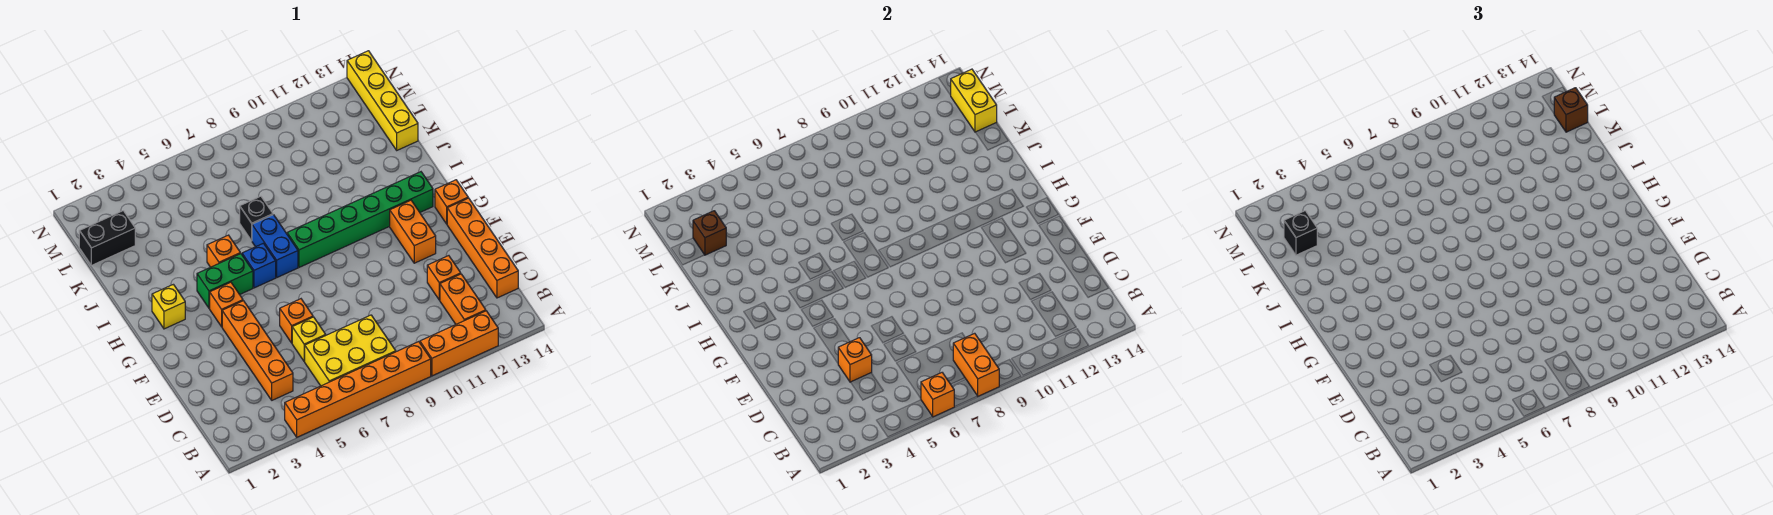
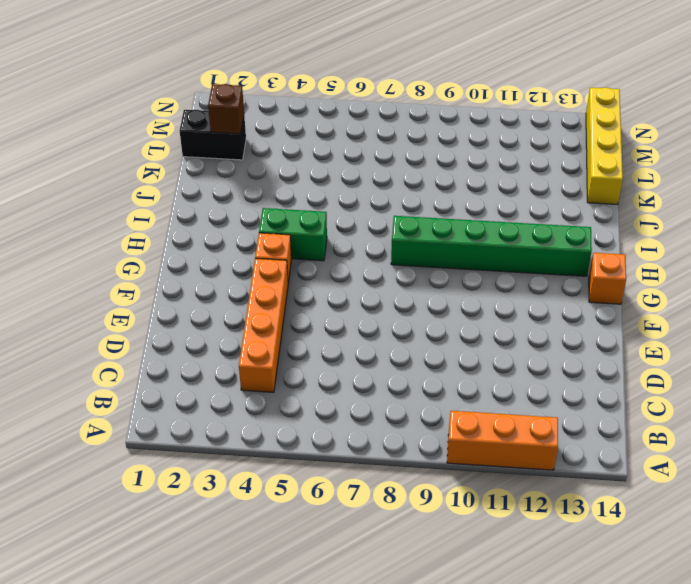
none -> orange 1x6 brick [285,342,431,437]
none -> yellow 2x3 brick [304,315,396,386]
none -> orange 1x2 brick [440,274,486,324]

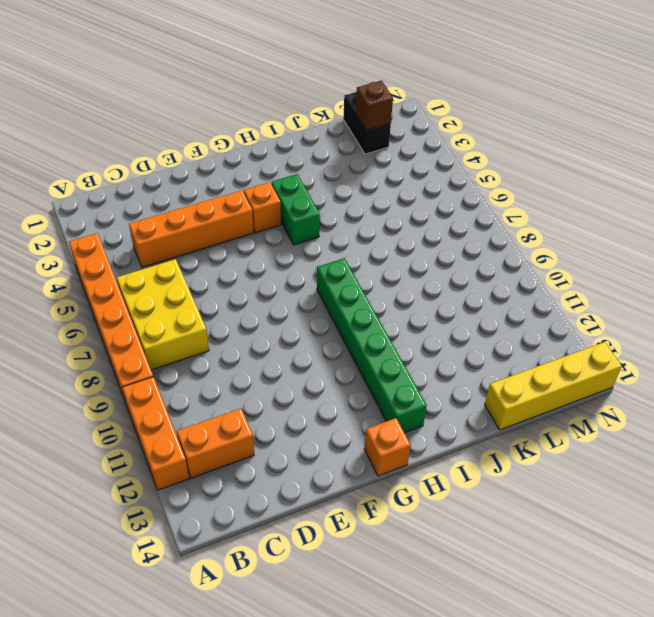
none -> orange 1x4 brick [447,198,518,298]
none -> yellow 1x1 brick [292,317,326,361]
none -> orange 1x1 brick [427,256,461,300]

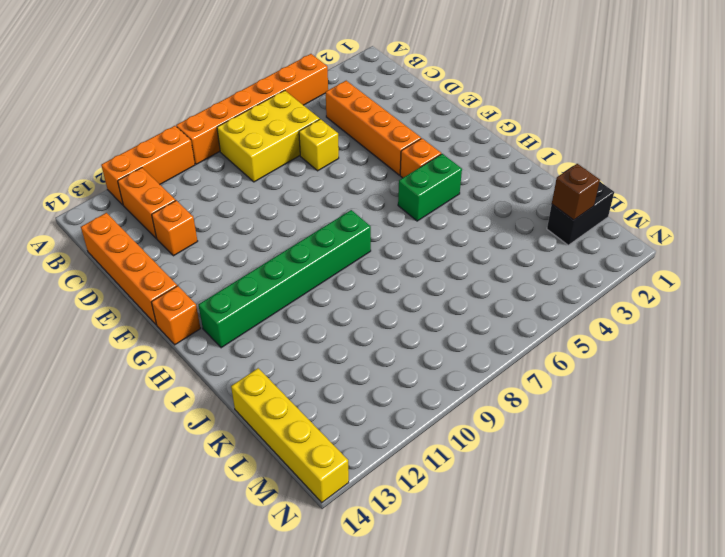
none -> orange 1x1 brick [280,299,313,343]
none -> orange 1x2 brick [390,200,436,263]
none -> yellow 1x1 brick [152,284,185,329]

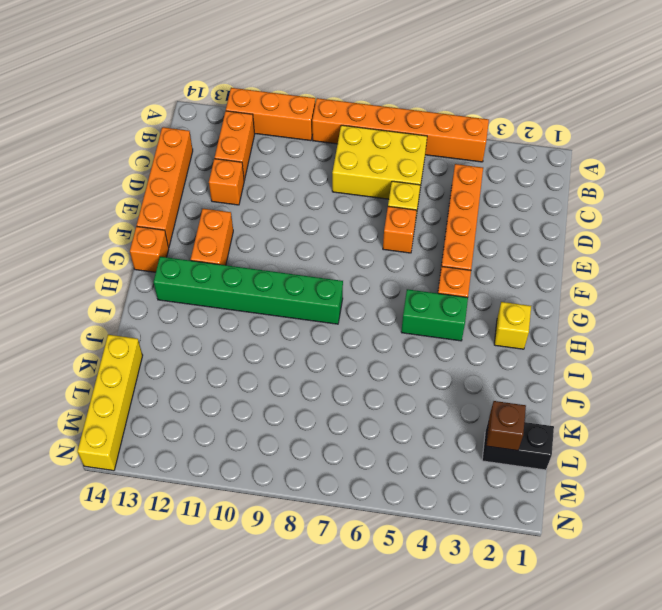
none -> blue 1x1 brick [242,243,276,288]
none -> blue 1x2 brick [252,215,298,277]
none -> orange 1x1 brick [207,235,240,267]

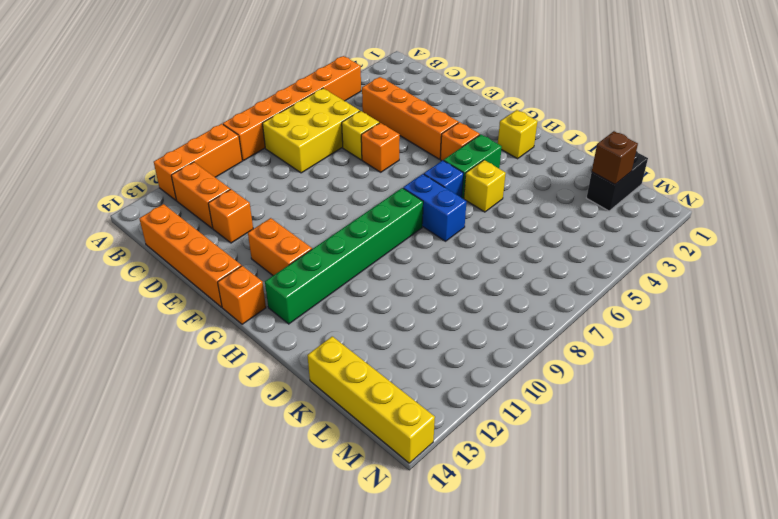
yellow 1x1 brick [464,160,506,212] -> orange 1x1 brick [207,235,240,267]
none -> black 1x1 brick [240,196,273,241]
none -> orange 1x1 brick [921,373,954,417]
none -> orange 1x2 brick [953,333,999,396]

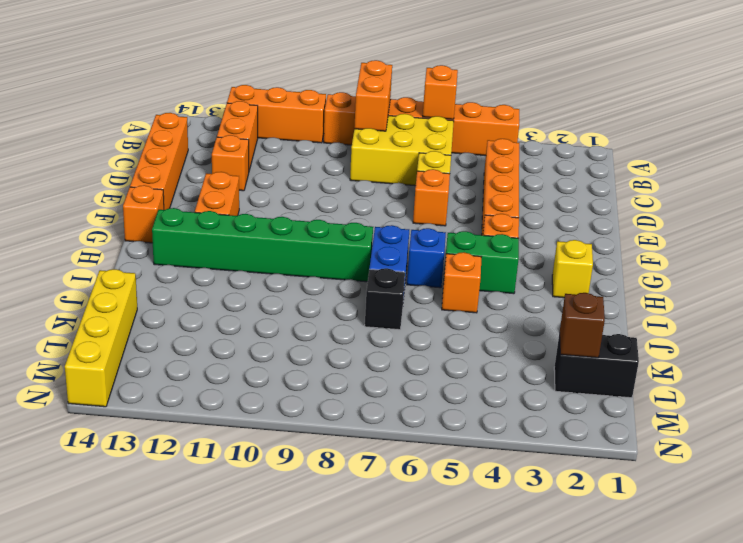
none -> orange 1x1 brick [838,338,872,382]
none -> yellow 1x2 brick [951,69,997,132]
none -> black 1x1 brick [1284,211,1317,255]

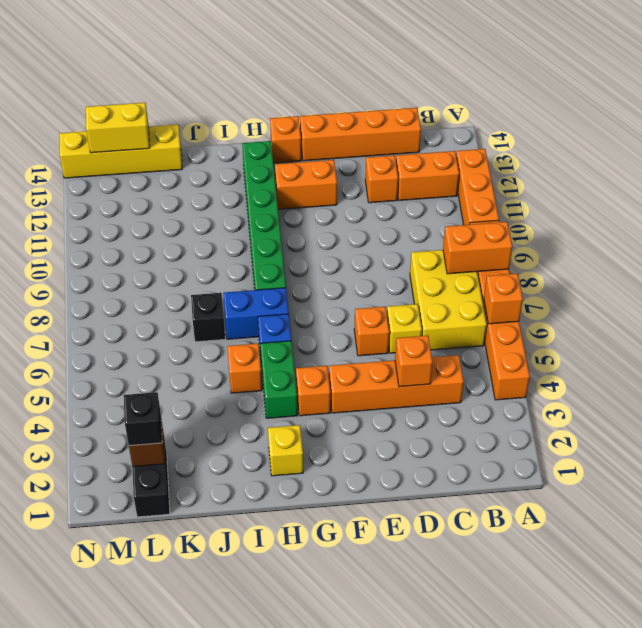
none -> brown 1x1 brick [1554,88,1588,132]

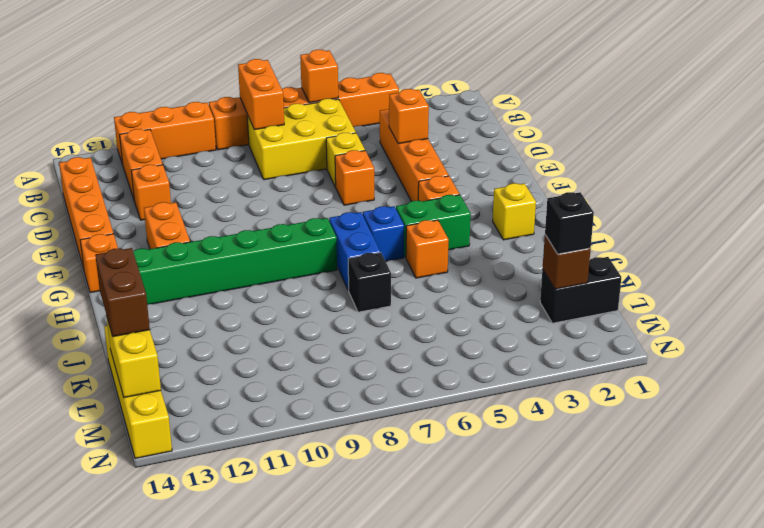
brown 1x2 brick [95,248,150,337] -> brown 1x1 brick [1554,88,1588,132]

